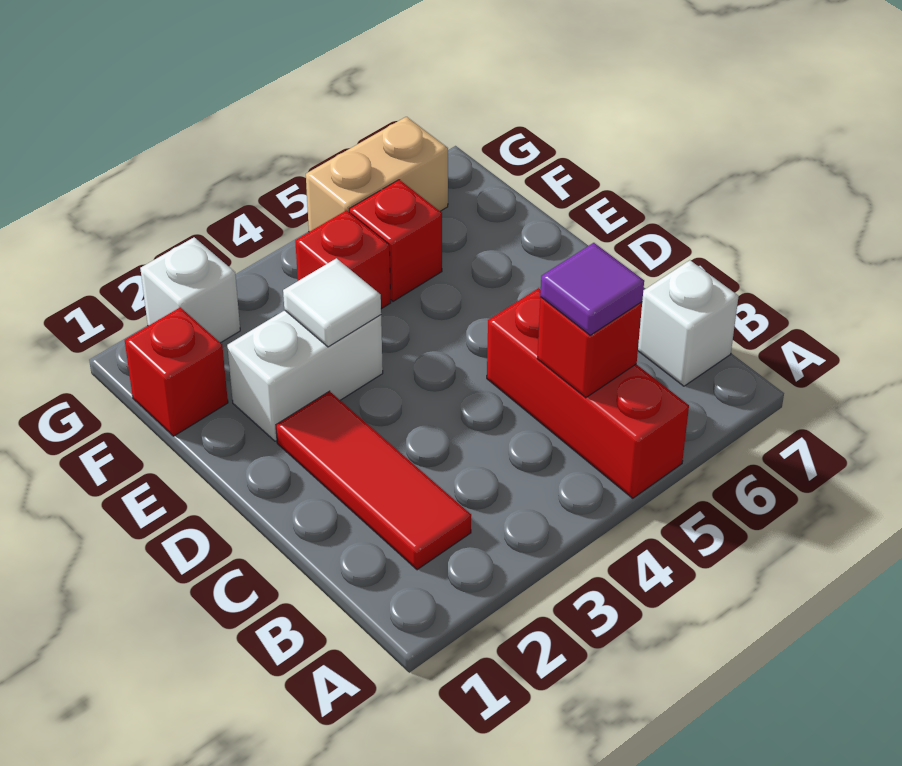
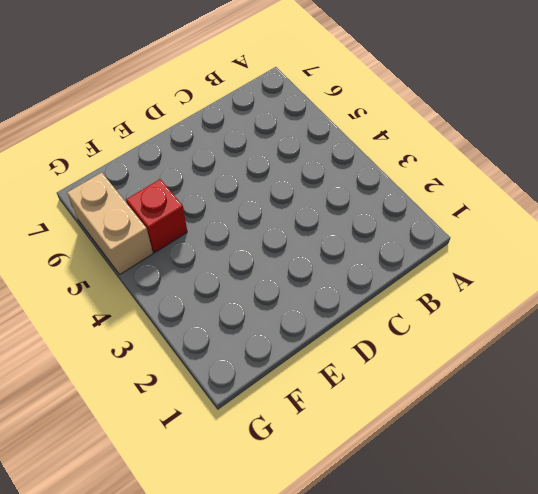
none -> red 1x3 brick [487,288,689,498]
none -> red 1x3 tile [276,391,471,570]
none -> white 1x1 brick [638,260,739,386]

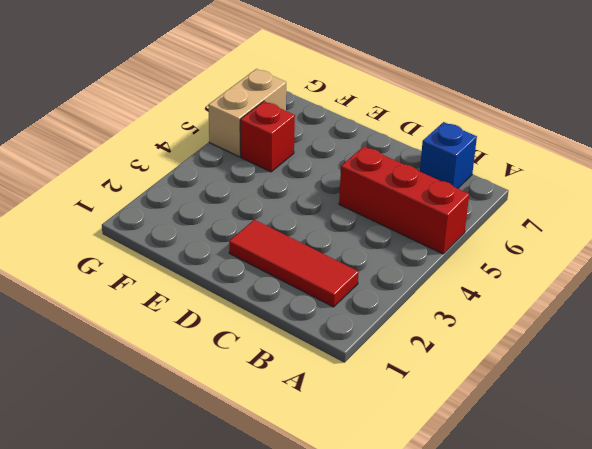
blue 1x1 brick [420,122,477,189] -> white 1x1 brick [638,260,739,386]
none -> white 1x2 brick [227,310,383,441]
none -> red 1x1 brick [125,307,228,436]
none -> red 1x1 brick [295,210,391,309]

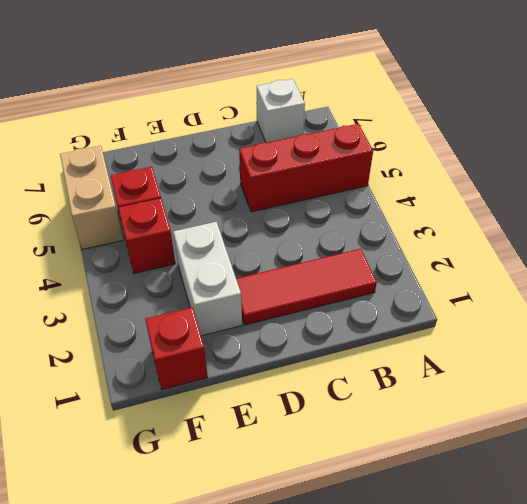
none -> white 1x1 brick [140,237,240,343]
none -> red 1x1 brick [537,297,642,398]
none -> white 1x1 tile [283,258,381,347]

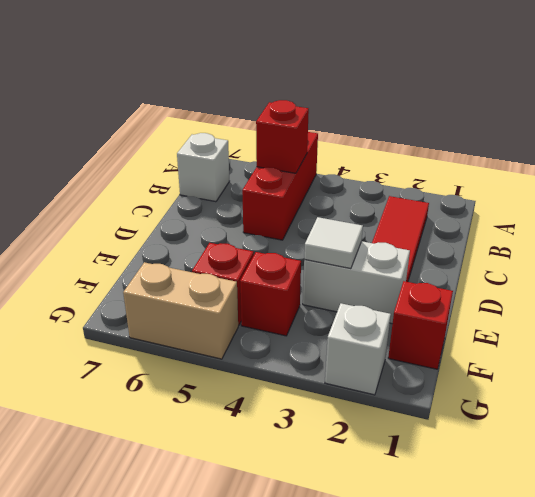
none -> purple 1x1 tile [540,243,644,335]

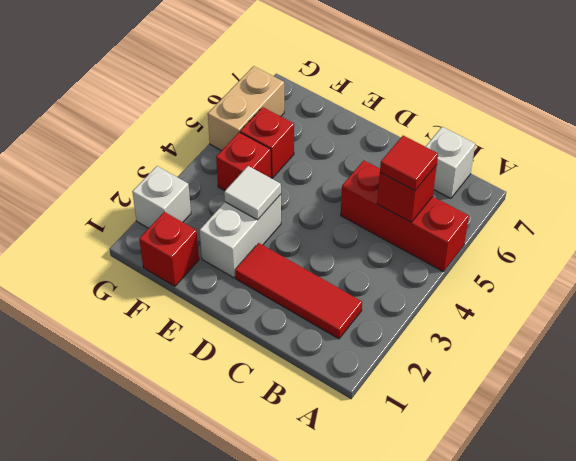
red 1x1 tile [380,136,438,191] -> purple 1x1 tile [540,243,644,335]

